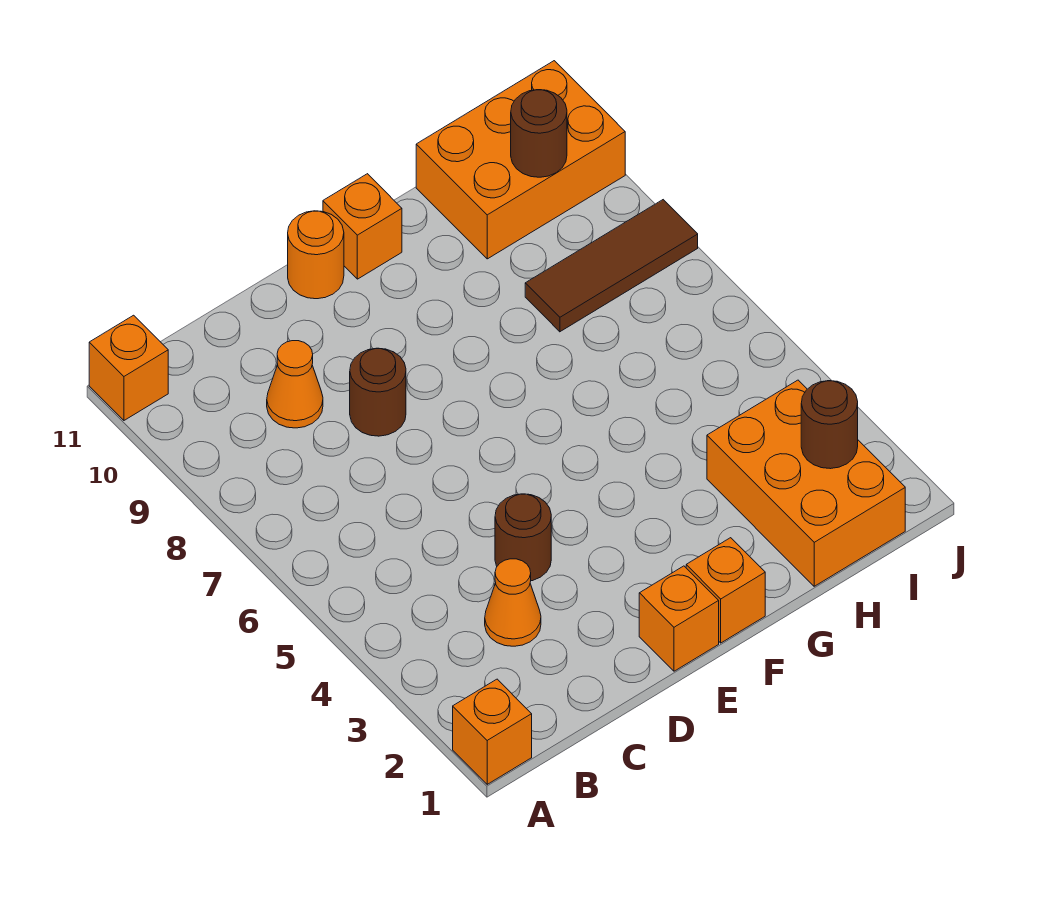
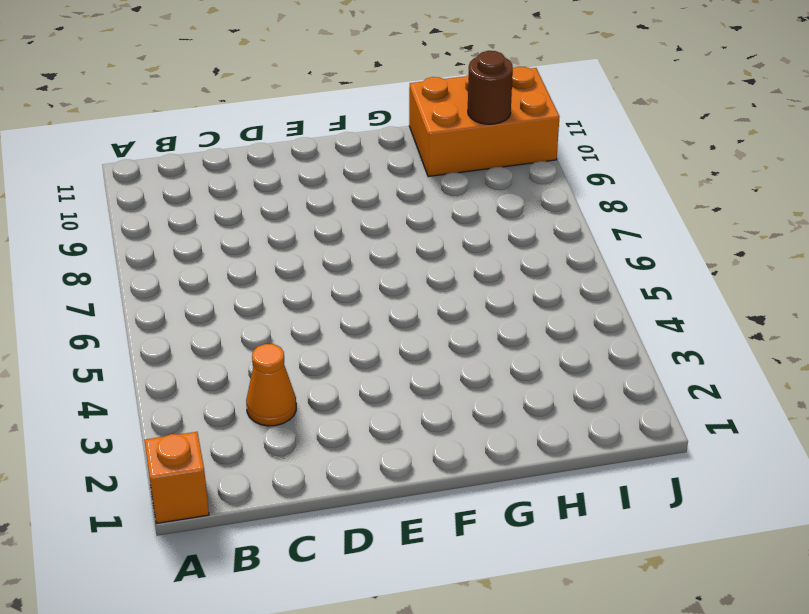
none -> orange 1x1 brick [89,315,168,420]
none -> orange 1x1 cone [267,341,323,428]
none -> brown 1x1 round brick [495,494,551,581]

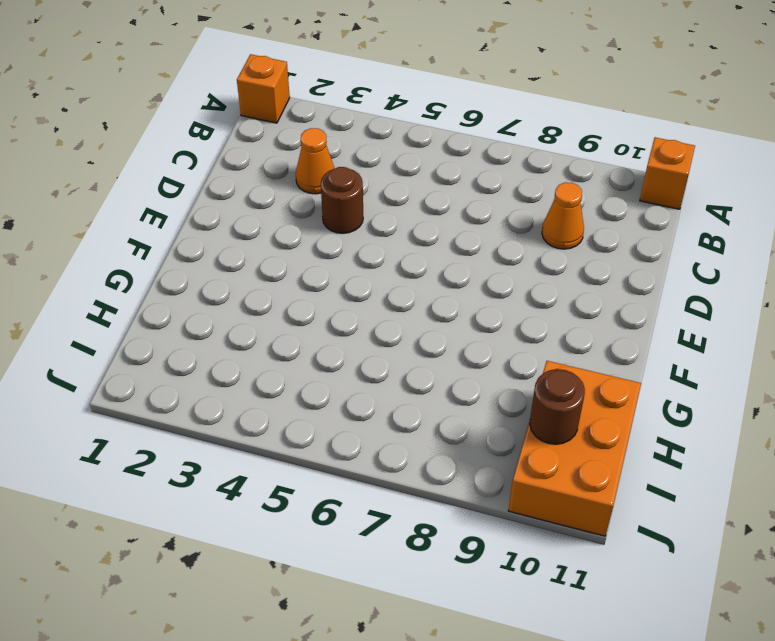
none -> brown 1x1 round brick [350,348,406,436]
none -> orange 1x1 brick [639,566,719,671]
none -> orange 1x1 round brick [288,211,344,299]

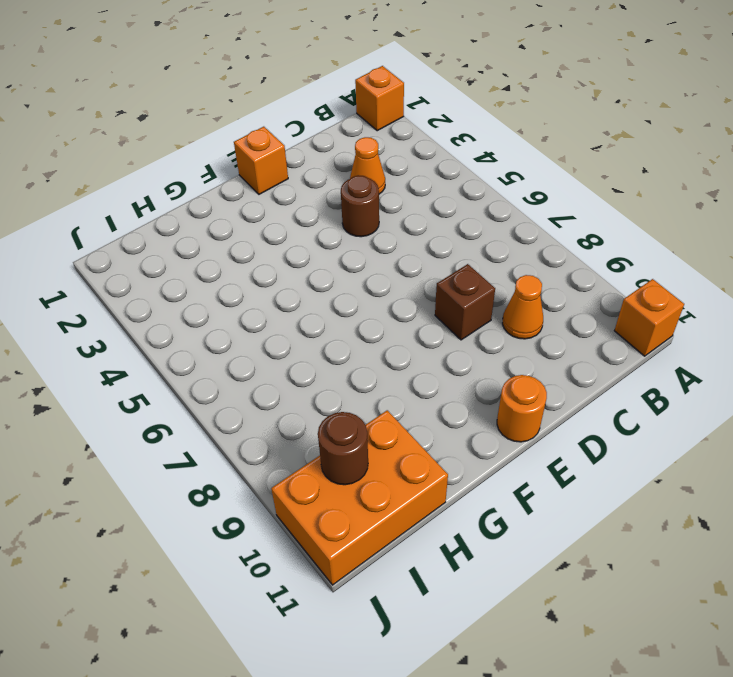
brown 1x1 brick [435,264,495,340] -> brown 1x1 round brick [350,348,406,436]
none -> orange 1x1 brick [686,538,765,643]
none -> orange 1x1 brick [323,174,402,279]
none -> orange 2x3 brick [707,380,905,586]

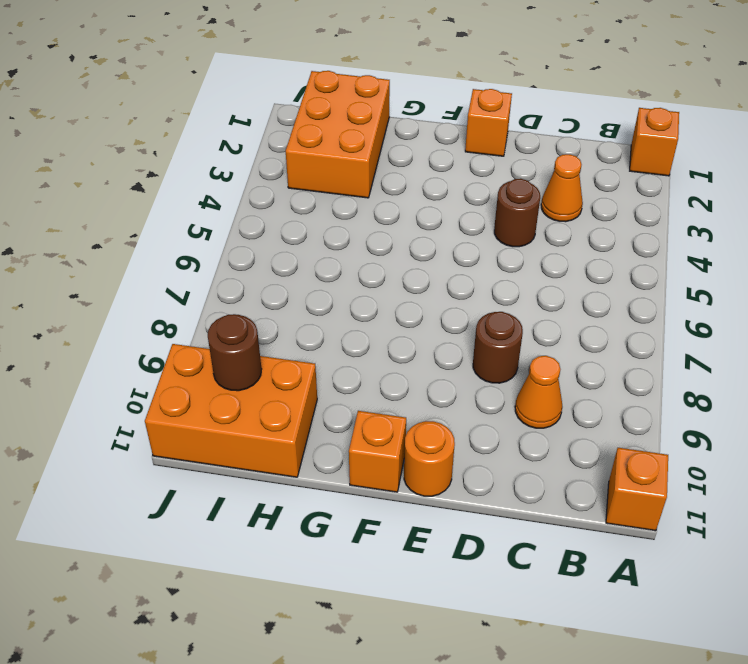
none -> orange 1x1 brick [686,538,765,643]
none -> brown 1x3 tile [525,200,698,332]
none -> brown 1x1 round brick [801,381,858,469]

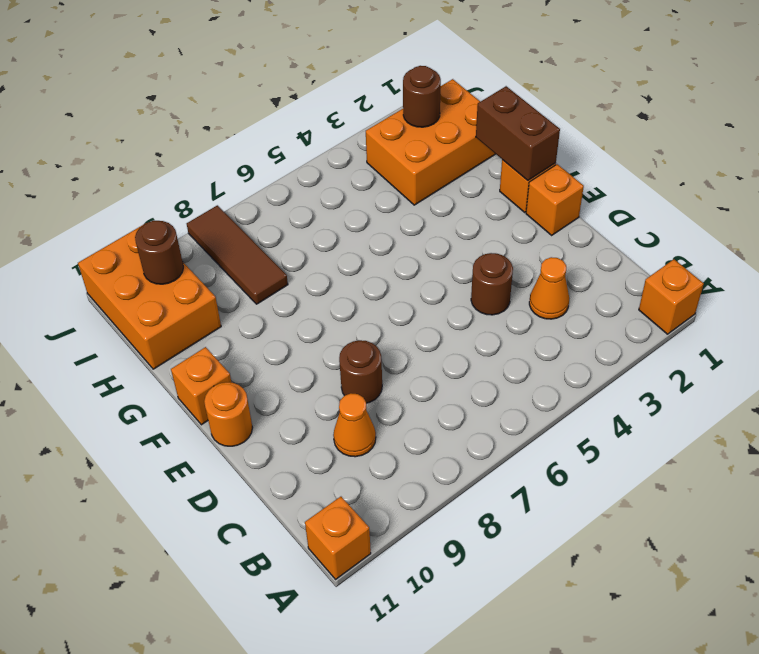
brown 1x2 brick [476,86,560,180] -> none

